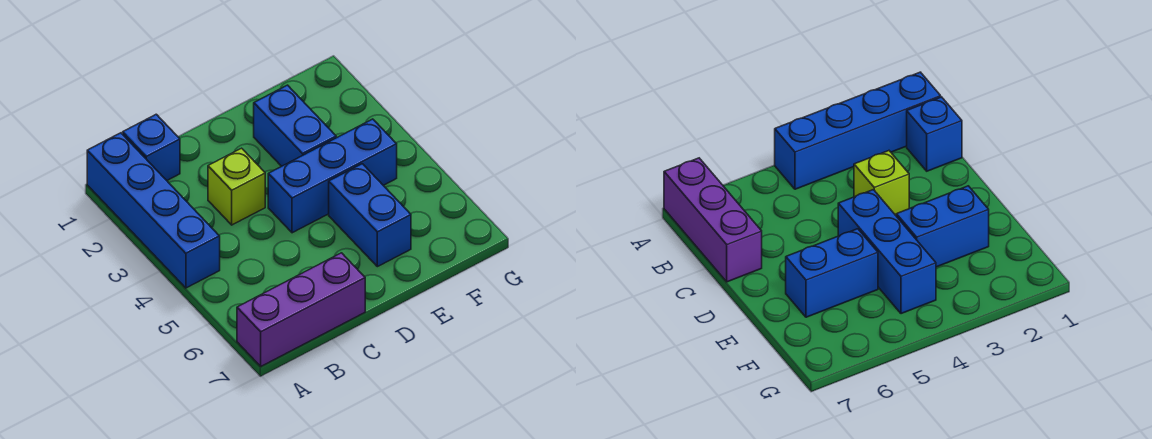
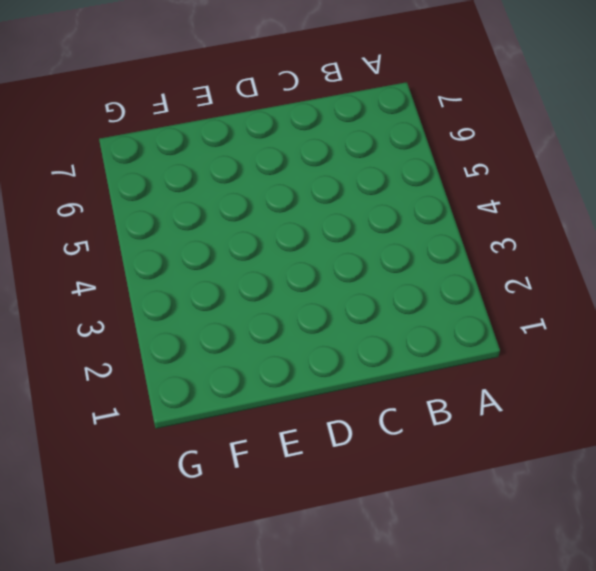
none -> blue 1x4 brick [87,133,220,288]
none -> purple 1x3 brick [237,253,365,366]

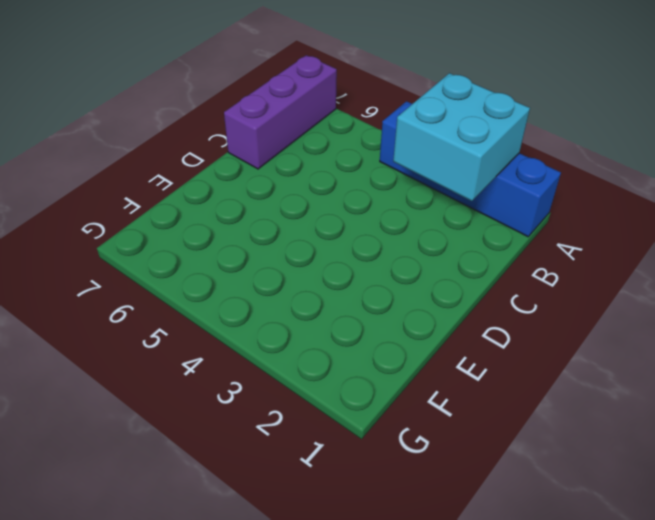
cyan 2x2 brick [393,73,530,201] -> none
none -> blue 1x1 brick [123,114,180,180]
none -> lime 1x1 brick [208,148,265,225]

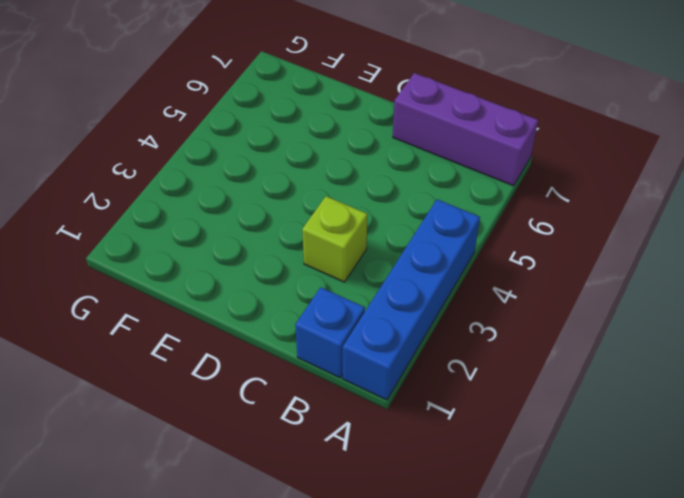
none -> blue 1x3 brick [268,119,397,233]
none -> blue 1x2 brick [254,85,336,166]

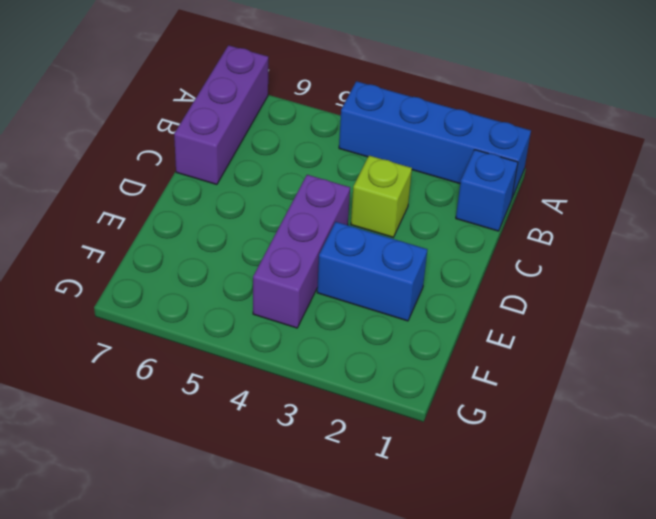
purple 1x3 brick [253,175,350,328] -> blue 1x3 brick [268,119,397,233]
none -> blue 1x2 brick [329,164,411,267]

